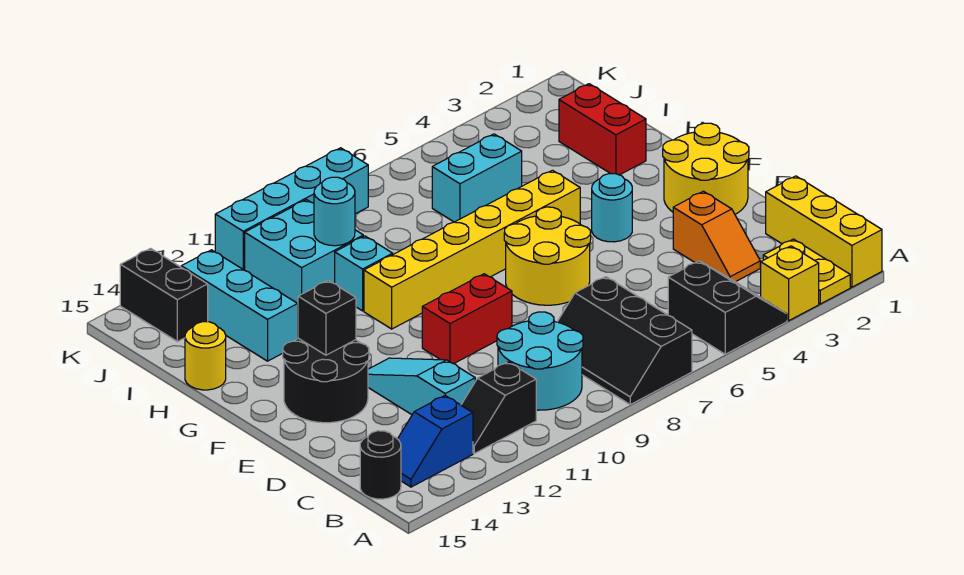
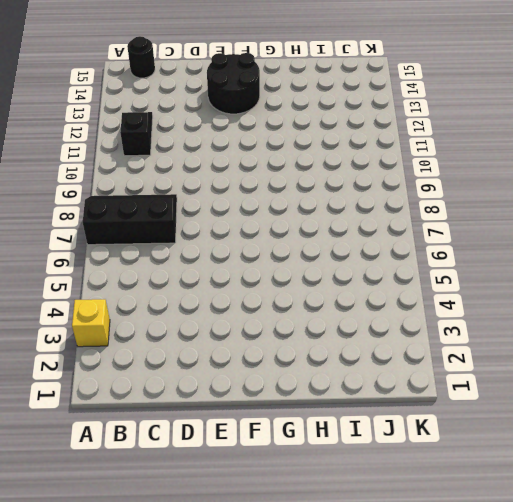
none -> yellow 1x3 brick [766,176,882,287]
none -> yellow 1x2 plate [763,239,850,304]
none -> black 2x2 slope [668,261,787,354]

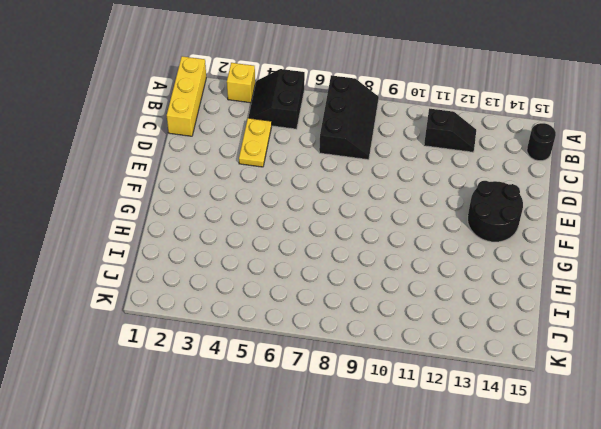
yellow 1x2 plate [239,118,272,167] -> yellow 1x2 plate moved to [763,239,850,304]
none -> cyan 2x2 round brick [497,312,583,410]
none -> blue 1x2 slope [398,396,473,487]
none -> orange 1x2 slope [673,191,760,282]

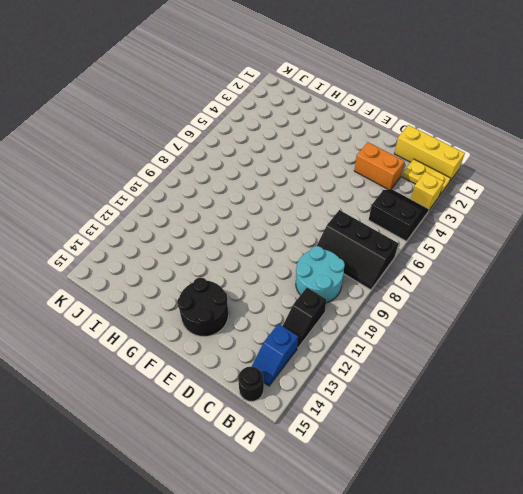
orange 1x2 brick [354,142,405,189] -> orange 1x2 slope [673,191,760,282]
none -> cyan 1x3 slope [368,358,475,415]
none -> yellow 2x2 round brick [663,123,749,214]
none -> yellow 2x2 round brick [504,207,591,305]

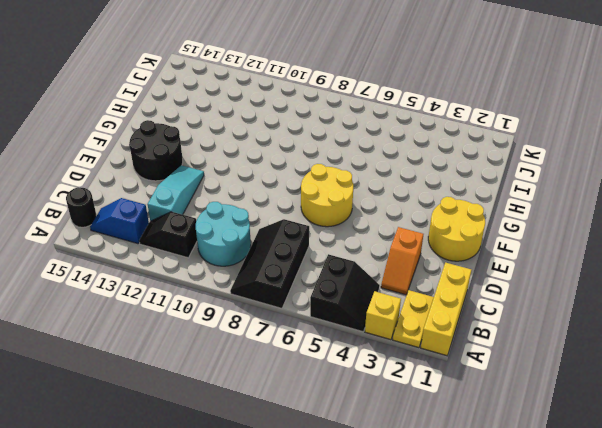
none -> red 1x2 brick [422,274,512,364]
none -> cyan 1x1 round brick [592,174,632,242]
none -> yellow 1x6 brick [364,170,580,329]

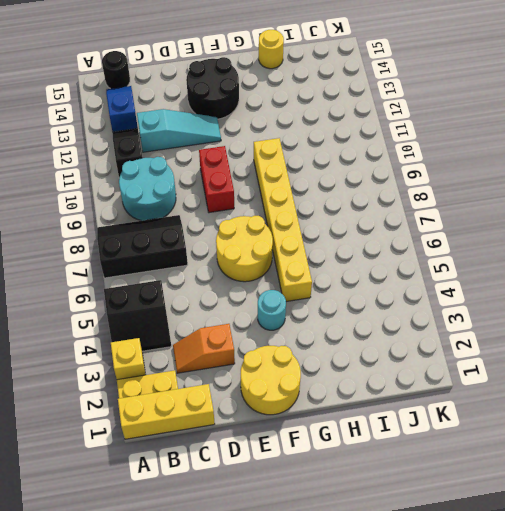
none -> red 1x2 brick [559,84,646,175]
none -> cyan 1x1 brick [335,236,393,311]
none -> cyan 1x3 brick [181,250,298,361]

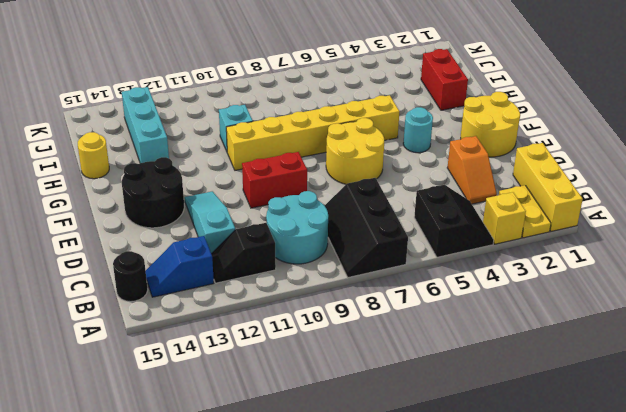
none -> cyan 1x2 brick [432,134,522,222]
none -> cyan 2x2 brick [245,200,363,304]
none -> black 1x2 brick [120,249,208,342]

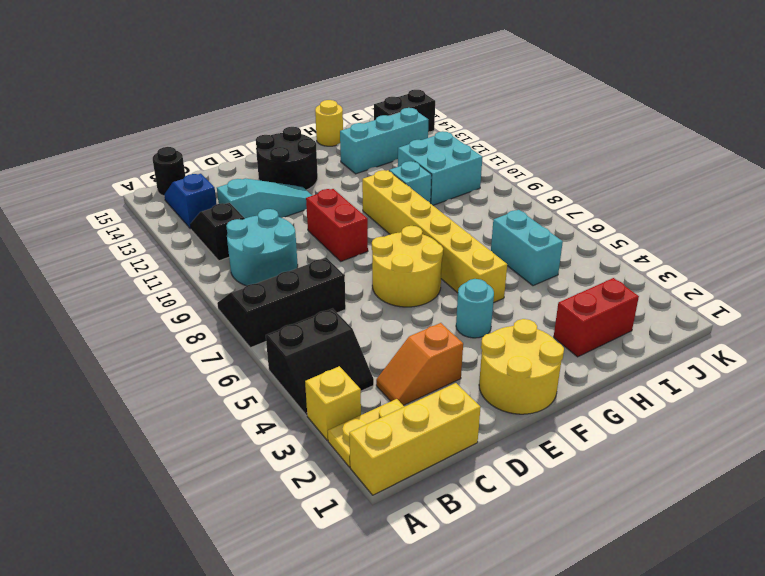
none -> cyan 1x4 brick [215,148,368,270]
none -> black 1x1 brick [298,280,356,355]
none -> cyan 1x1 round brick [314,177,355,246]

